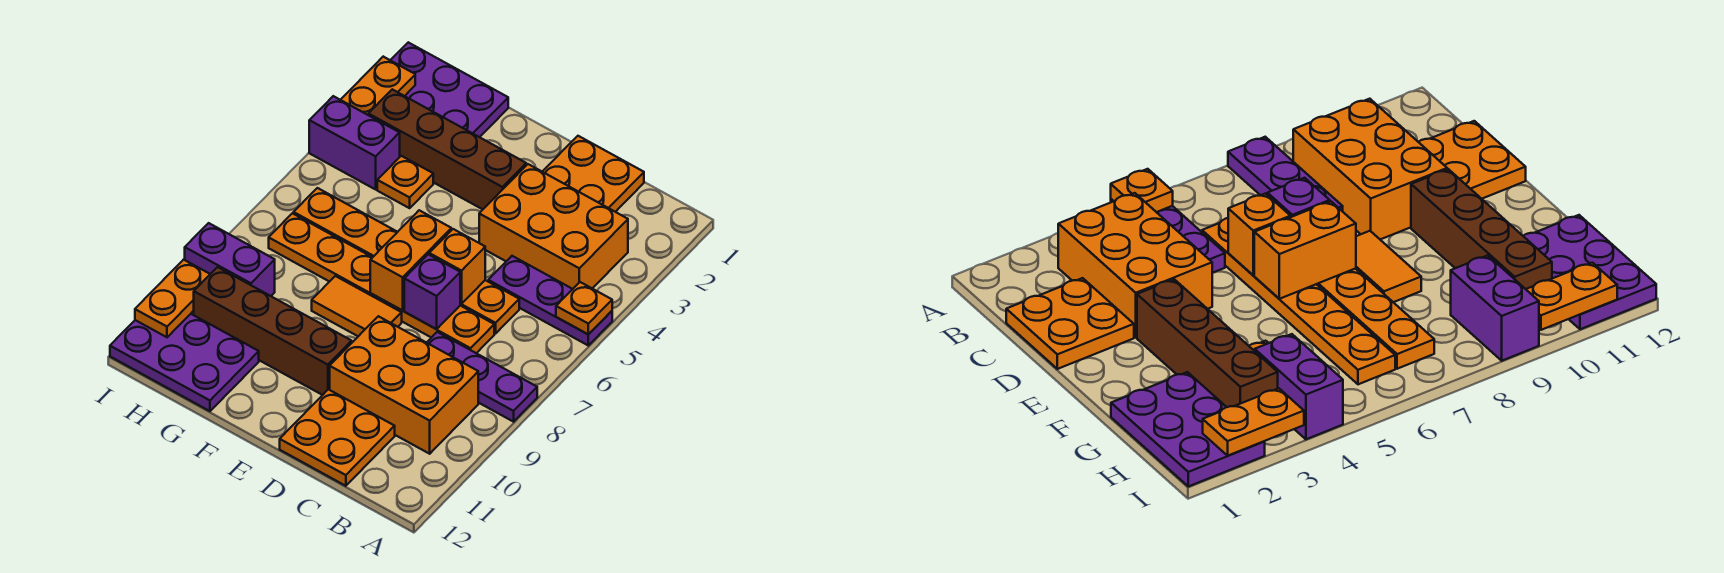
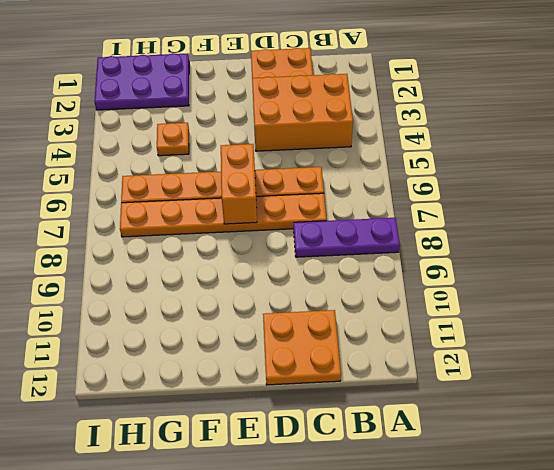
none -> purple 1x3 plate [488,256,612,345]
none -> orange 2x3 brick [330,316,478,454]
none -> brown 1x4 brick [368,89,526,209]

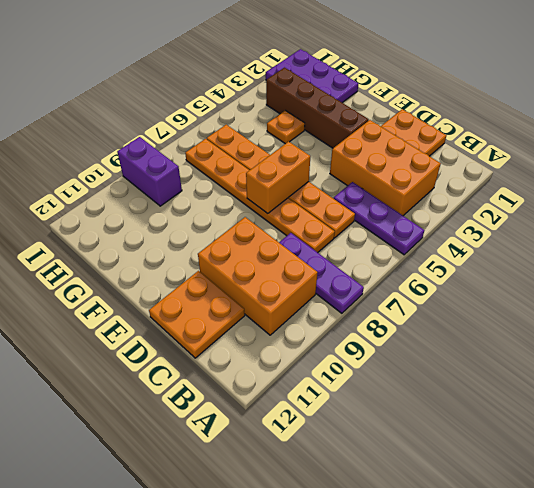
none -> orange 1x2 tile [312,276,402,336]
none -> brown 1x4 brick [194,267,352,395]
none -> purple 2x3 plate [110,314,259,411]

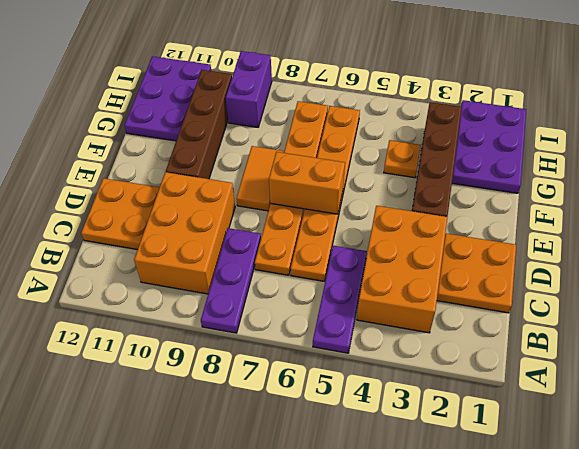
none -> purple 1x2 brick [309,96,400,189]
none -> orange 1x1 plate [556,282,612,334]
none -> orange 1x1 brick [429,229,485,304]

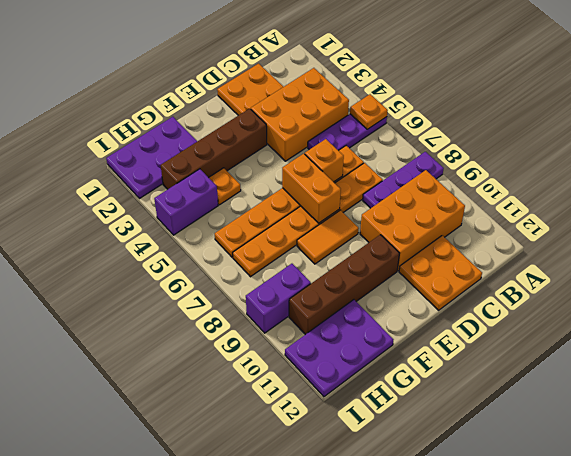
none -> purple 1x1 brick [404,254,460,329]
none -> orange 1x2 plate [341,57,415,115]
none -> orange 1x2 plate [135,260,210,337]

